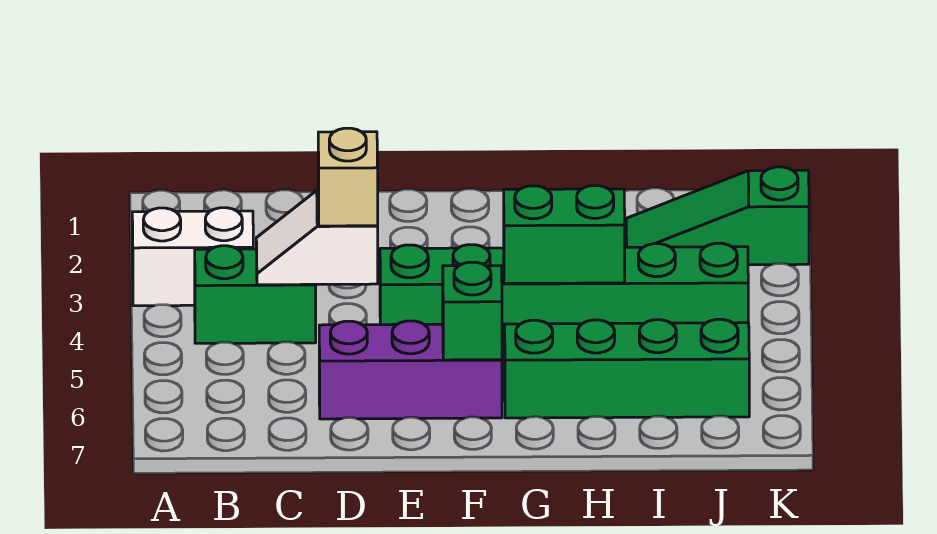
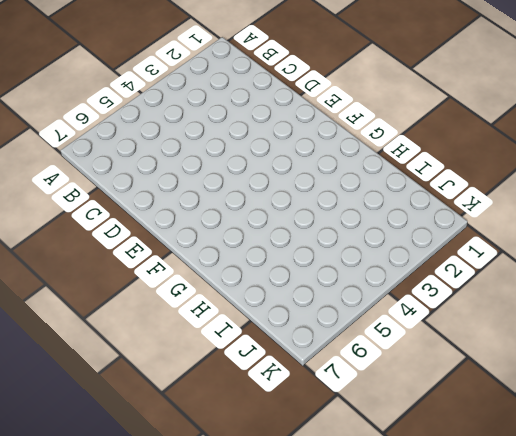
none -> white 1x2 brick [132,208,253,306]
none -> green 1x2 brick [195,246,316,343]

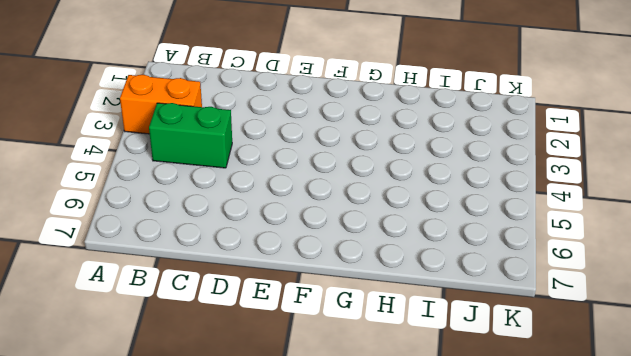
orange 1x2 brick [120,75,202,134] -> white 1x2 brick [132,208,253,306]
none -> purple 1x3 brick [319,321,502,419]
none -> green 1x6 brick [380,243,748,342]

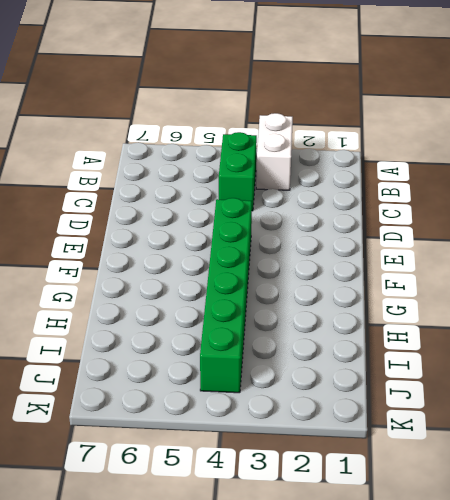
none -> purple 1x3 brick [319,321,502,419]
none -> green 1x4 brick [505,319,749,418]

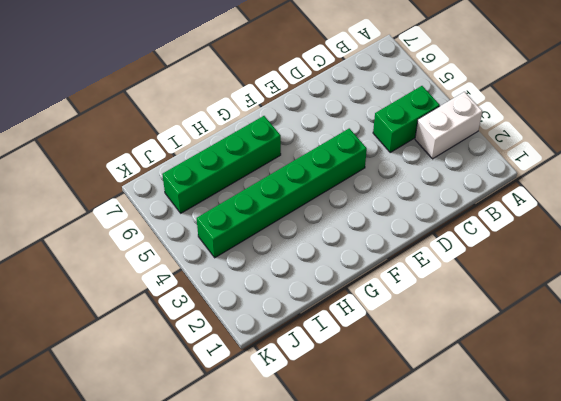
none -> purple 1x3 brick [319,321,502,419]
none -> green 1x3 slope [626,167,809,265]

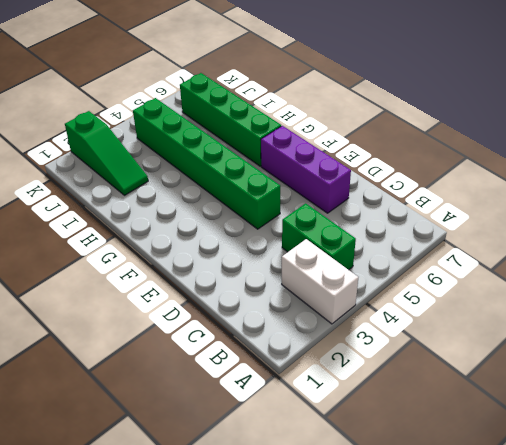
none -> white 1x2 slope [256,190,378,285]
none -> green 1x1 brick [443,262,502,360]

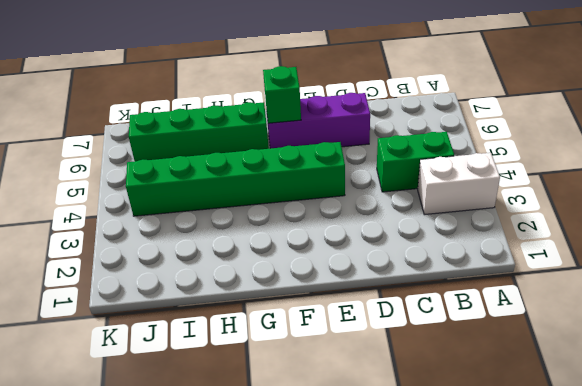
none -> green 1x3 slope [626,167,809,265]
none -> white 1x2 slope [256,190,378,285]

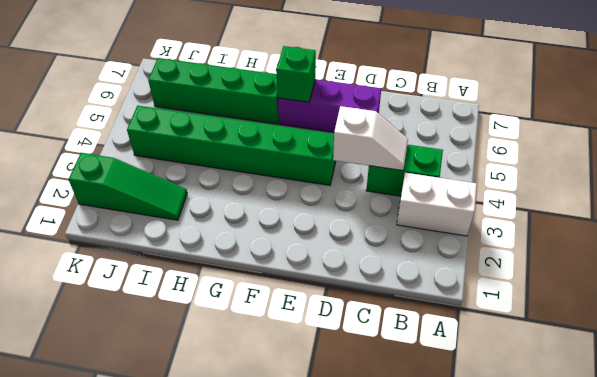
none -> green 1x2 brick [504,186,625,284]
none -> tan 1x1 brick [318,128,378,226]

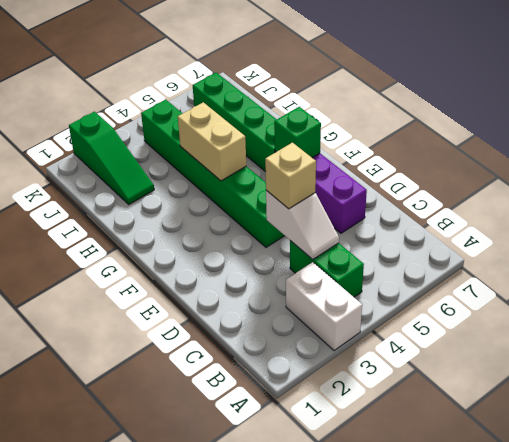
tan 1x2 brick [178,102,246,181] -> green 1x2 brick [504,186,625,284]

